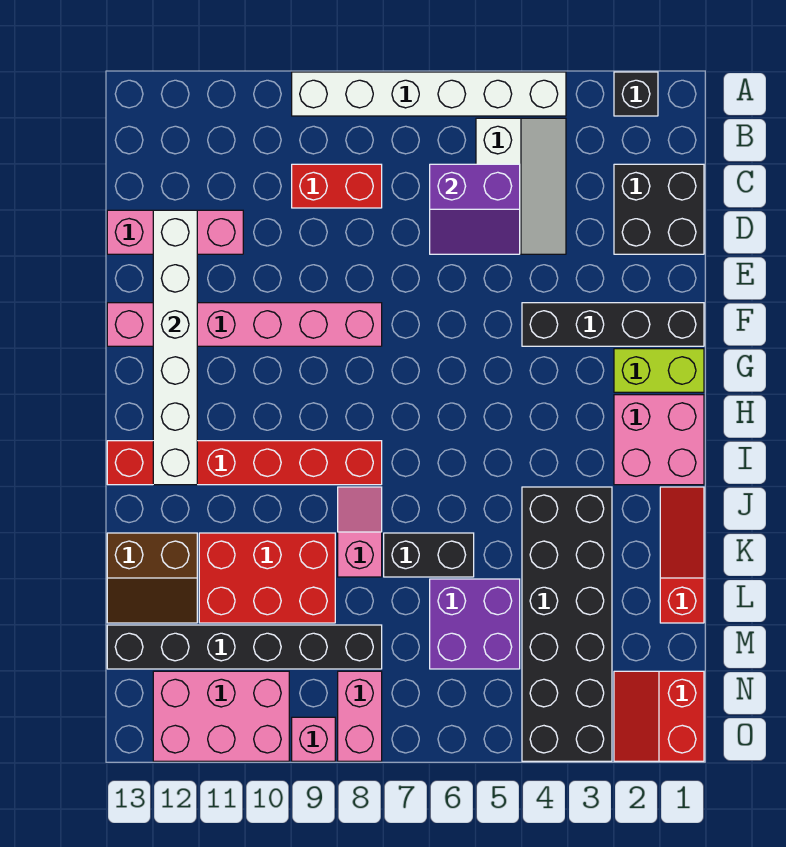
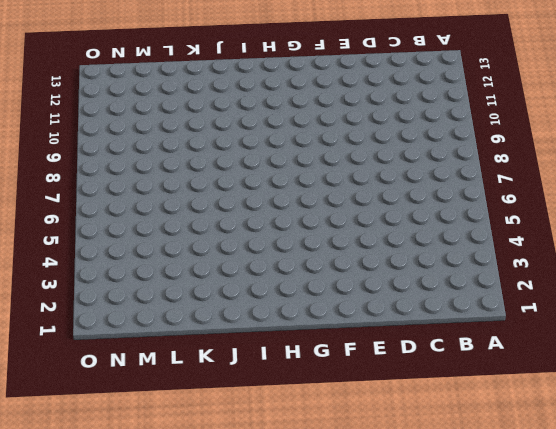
none -> black 1x1 brick [614,72,658,116]
none -> white 1x6 brick [292,72,566,116]
none -> white 2x3 slope [476,118,566,254]

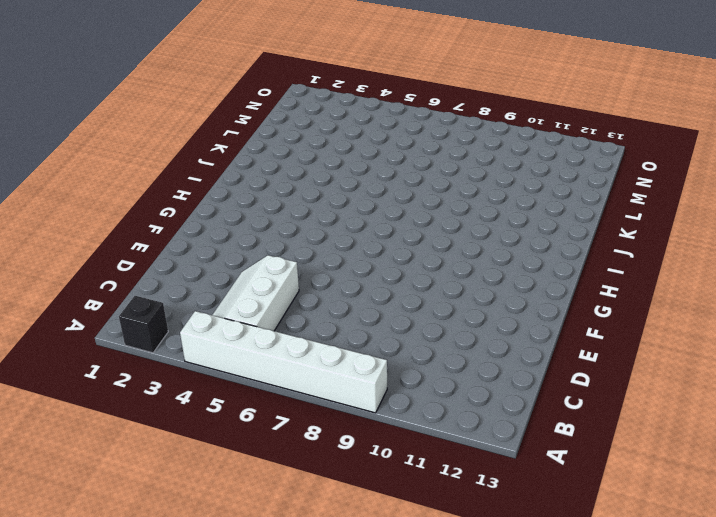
none -> black 2x2 brick [614,164,704,254]
none -> red 1x2 brick [292,164,382,208]
none -> pink 1x3 brick [107,210,243,254]

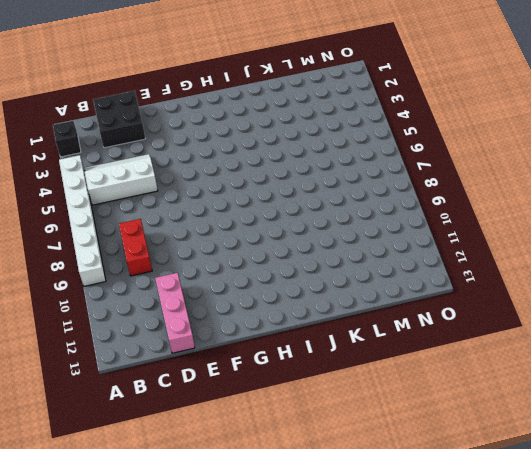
none -> black 1x4 brick [522,303,704,346]
none -> pink 1x6 brick [107,303,382,346]
none -> lime 1x2 brick [614,349,704,392]

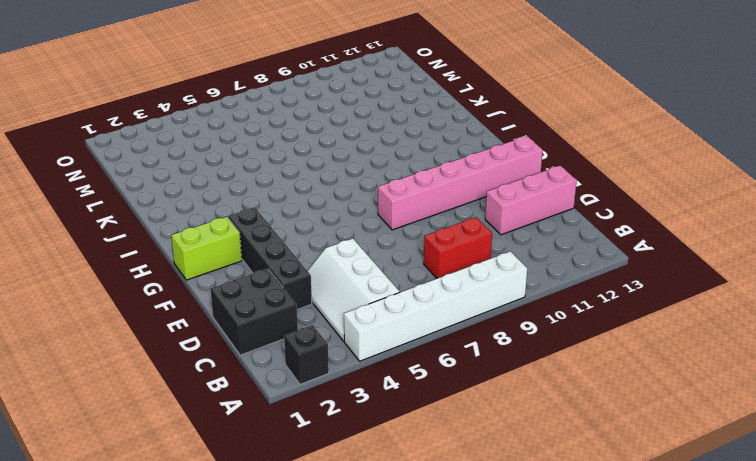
black 1x4 brick [228,207,312,310] -> black 1x4 brick turned to [522,303,704,346]
none -> pink 2x2 brick [614,395,704,485]
none -> red 1x6 brick [107,441,382,485]
none -> red 1x3 slope [660,487,704,623]

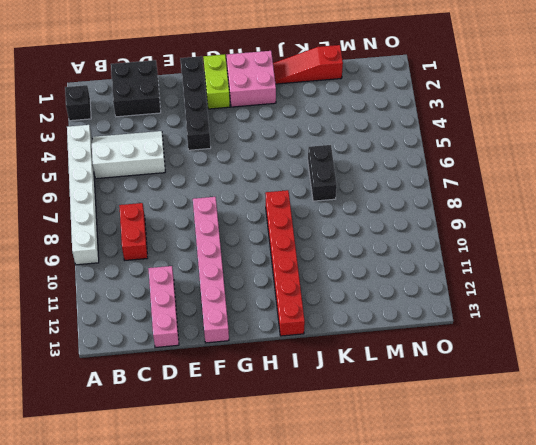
none -> black 2x6 brick [522,487,612,761]
none -> pink 1x2 slope [338,487,382,577]
none -> red 2x3 brick [199,533,335,623]

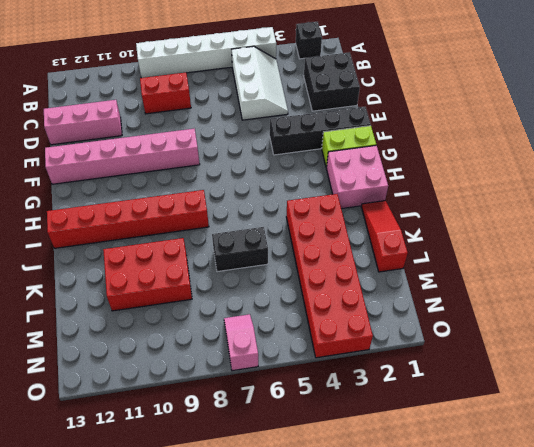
red 2x6 brick [286,194,373,358] -> black 2x6 brick [522,487,612,761]
pink 1x2 slope [224,314,258,371] -> pink 1x2 slope moved to [338,487,382,577]
none -> brown 2x2 slope [107,533,197,623]
none -> purple 2x2 brick [430,579,520,669]
none -> black 1x6 brick [107,625,382,669]

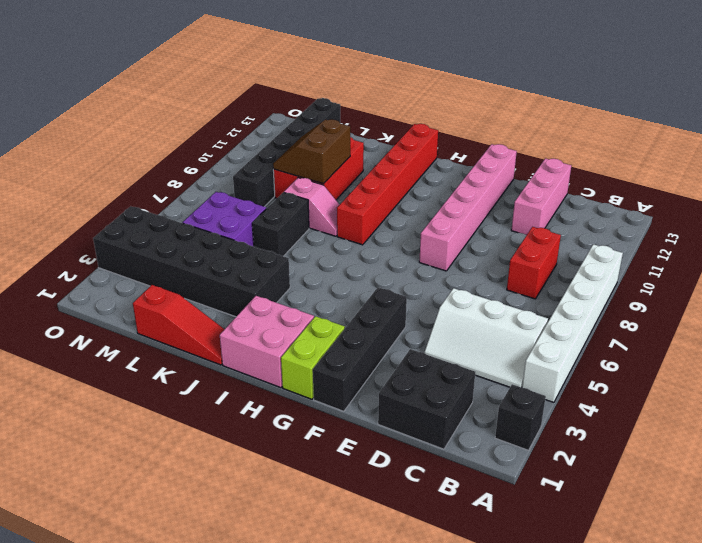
brown 2x2 slope [273,119,350,184] -> brown 2x2 slope moved to [107,533,197,623]
none -> red 2x2 slope [614,671,704,761]
none -> pink 1x2 brick [338,671,382,761]
none -> pink 2x3 brick [153,671,289,761]

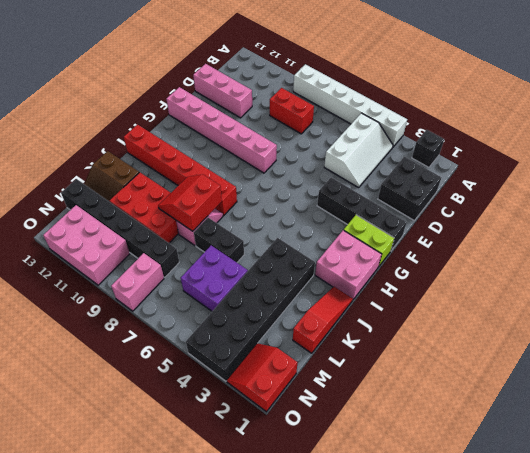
red 2x2 slope [158,174,222,231] -> none
none -> pink 1x1 brick [292,717,335,761]
none -> purple 2x2 slope [430,164,520,254]
none -> white 1x6 brick [153,210,197,485]

